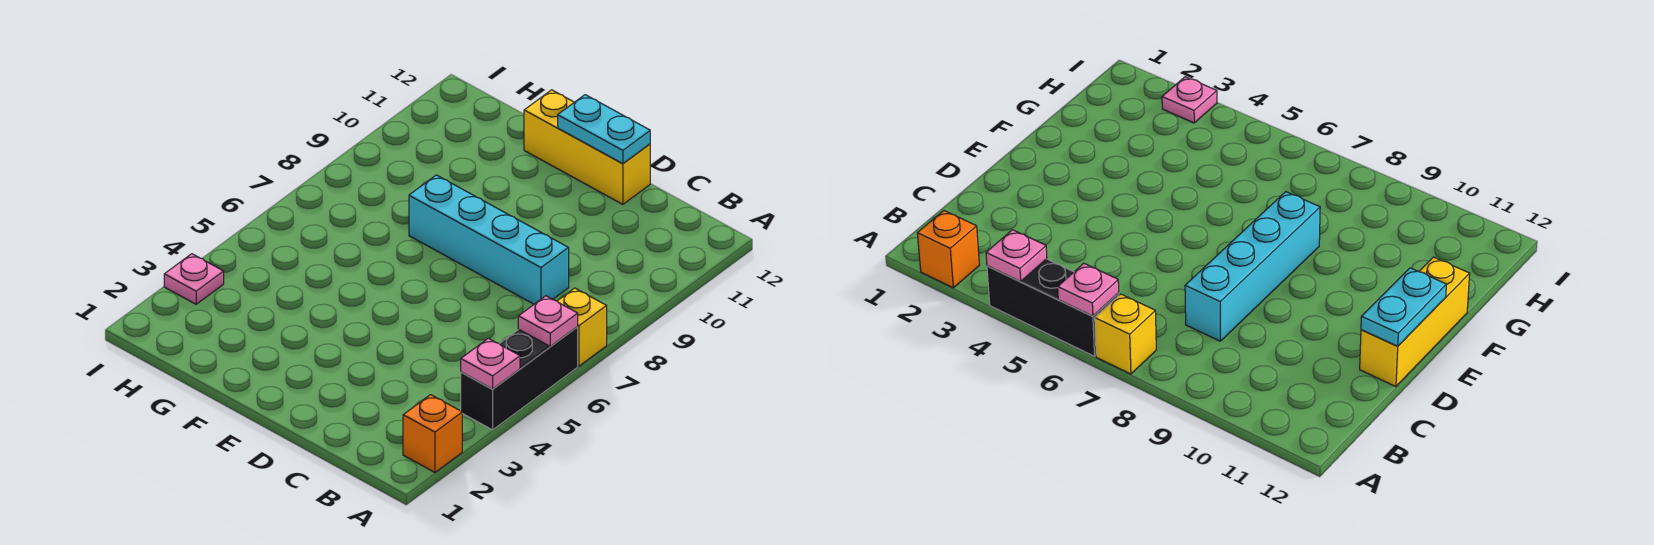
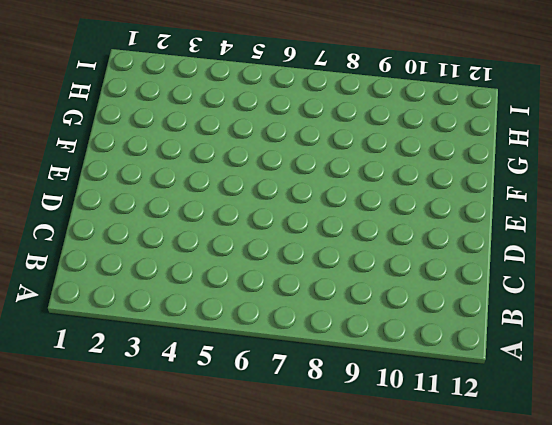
none -> orange 1x1 brick [403,395,462,472]
none -> black 1x3 brick [461,327,578,430]

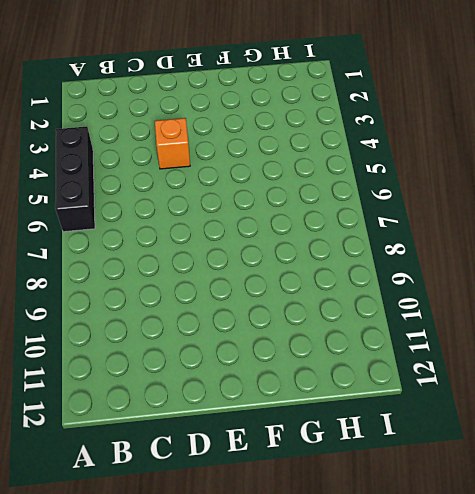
orange 1x1 brick [155,118,190,169] -> orange 1x1 brick moved to [403,395,462,472]
none -> yellow 1x1 brick [557,288,607,366]
none -> cyan 1x4 brick [409,175,569,304]

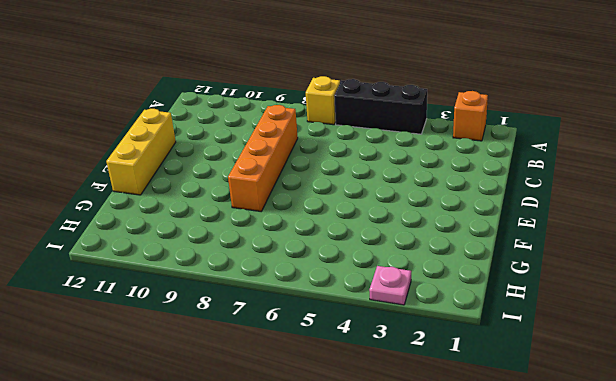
orange 1x4 brick [228,105,298,211] -> cyan 1x4 brick [409,175,569,304]
none -> pink 1x1 plate [461,338,520,389]
none -> pink 1x1 plate [518,296,578,346]

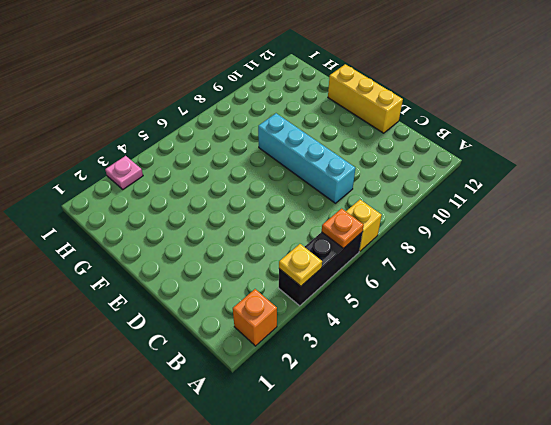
yellow 1x1 plate [279,244,322,286] -> pink 1x1 plate [461,338,520,389]
orange 1x1 plate [322,209,364,249] -> pink 1x1 plate [518,296,578,346]
none -> cyan 1x2 plate [558,95,650,164]

